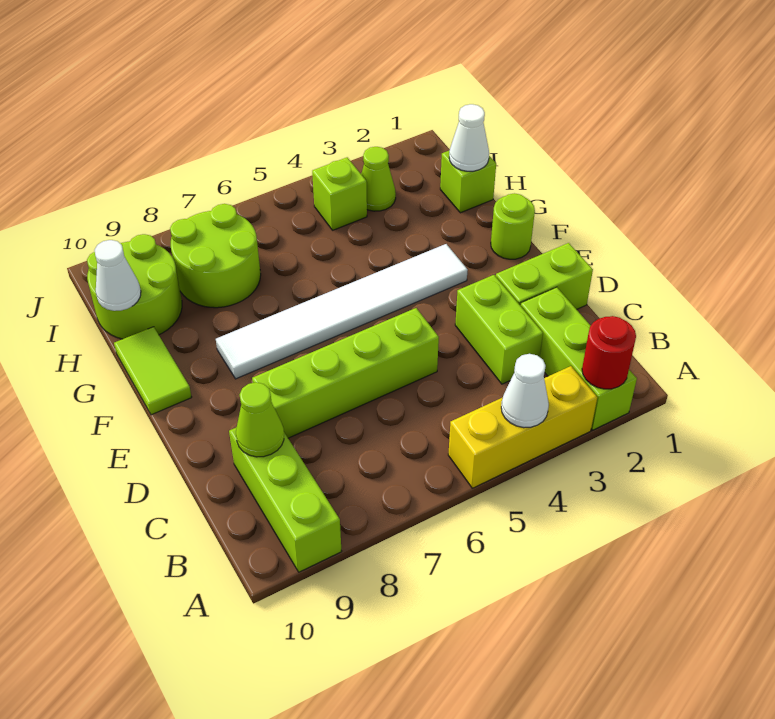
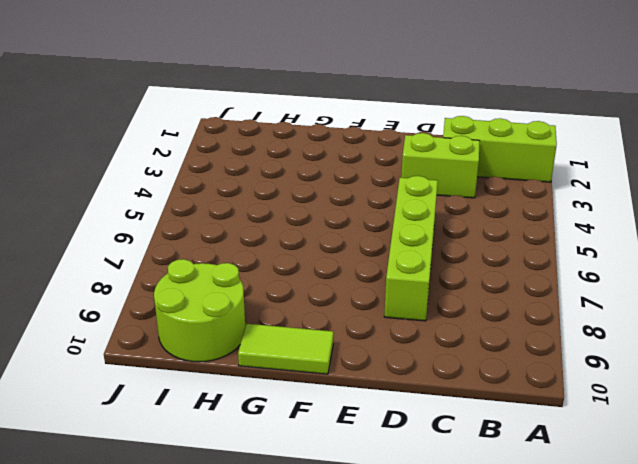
none -> yellow 1x3 brick [448,366,597,488]
none -> lime 1x3 brick [229,427,342,572]
none -> lime 1x2 brick [496,243,593,309]

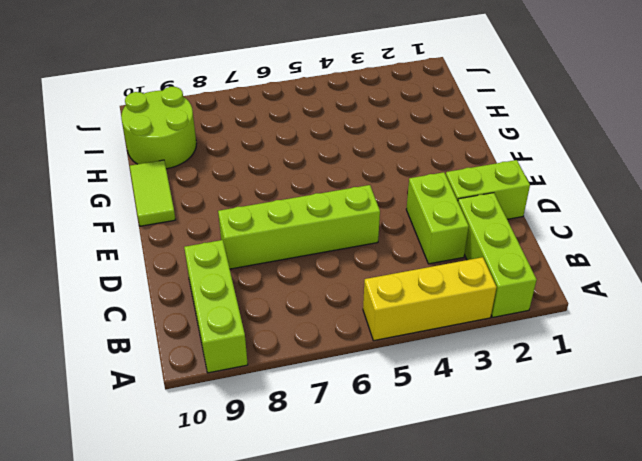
none -> lime 1x1 round brick [491,193,535,259]
none -> white 1x6 tile [216,244,468,379]
none -> lime 1x1 brick [440,150,496,213]

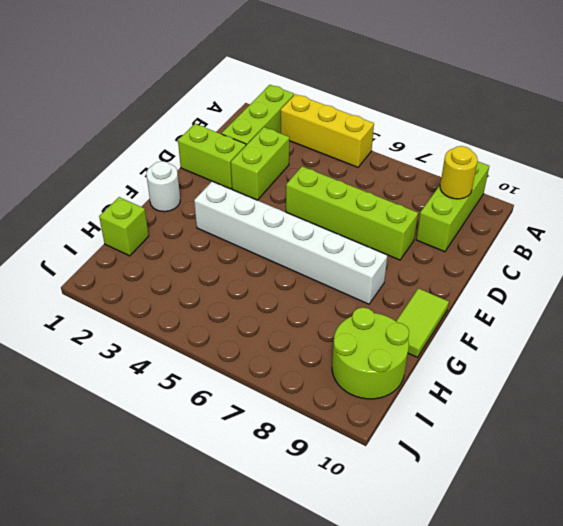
yellow 1x1 round brick [440,146,478,199] -> none
white 1x1 round brick [146,161,180,212] -> lime 1x1 round brick [491,193,535,259]
white 1x6 brick [194,182,387,304] -> white 1x6 tile [216,244,468,379]
none -> lime 2x2 round brick [170,204,261,308]
none -> lime 1x1 cone [361,147,396,211]
none -> lime 1x1 brick [312,157,367,230]

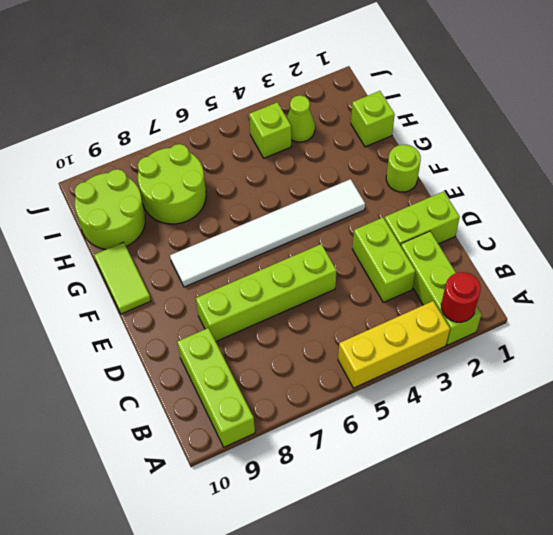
none -> white 1x1 cone [501,354,549,428]
none -> lime 1x1 cone [236,382,284,457]
none -> white 1x1 cone [449,104,489,171]

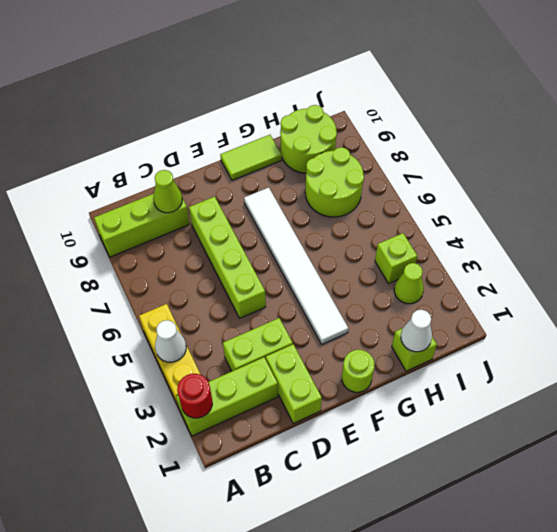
none -> white 1x1 cone [95,240,141,311]

